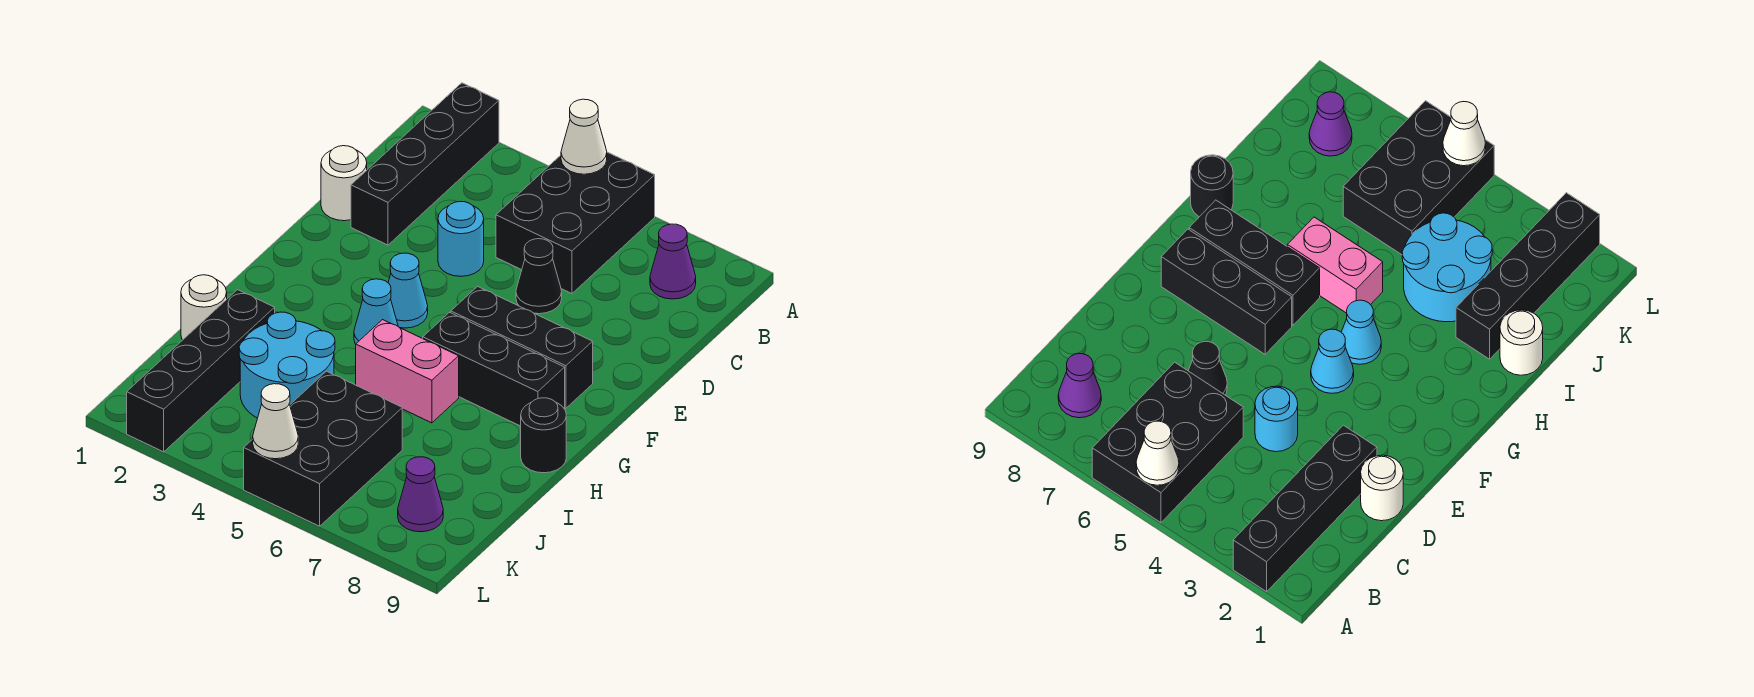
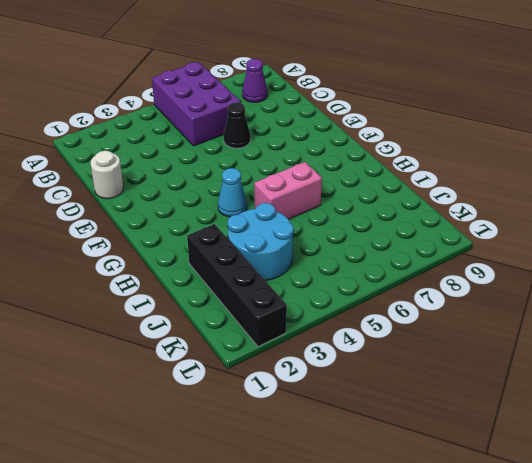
purple 2x3 brick [152,62,240,146] -> black 2x3 brick [496,152,655,294]
none -> black 1x4 brick [351,83,499,245]
none -> cyan 1x1 round brick [438,202,484,276]
none -> cyan 1x1 cone [388,253,428,328]

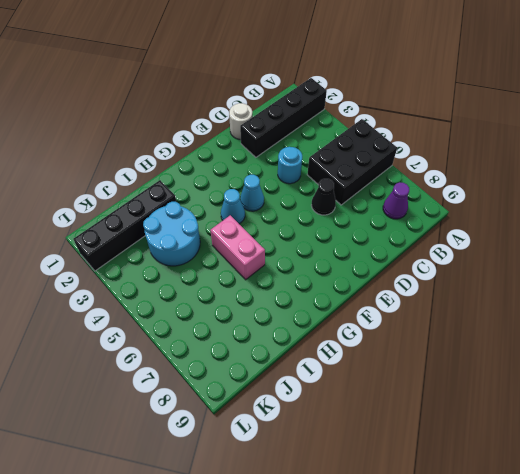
none -> black 1x3 brick [451,286,593,408]
none -> black 1x3 brick [423,312,565,426]
none -> black 1x1 round brick [521,398,566,473]

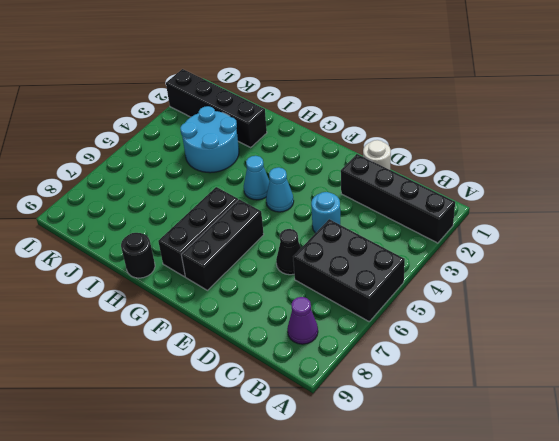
none -> pink 1x2 brick [356,320,459,423]
none -> white 1x1 round brick [181,275,227,340]
none -> black 2x3 brick [244,371,402,526]

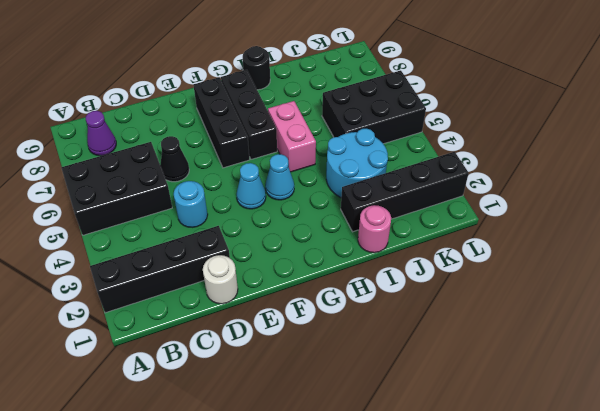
pink 1x1 round brick [358,205,391,253] -> white 1x1 round brick [181,275,227,340]
none -> purple 1x1 cone [398,457,443,532]
none -> white 1x1 cone [561,99,607,174]
none -> white 1x1 cone [253,384,298,459]

